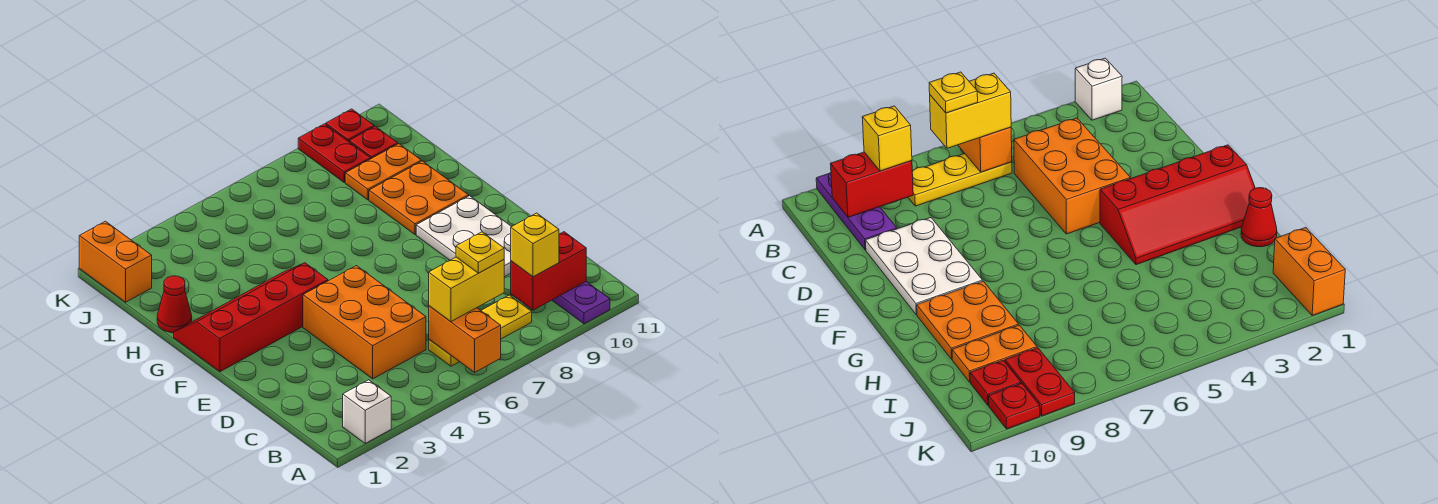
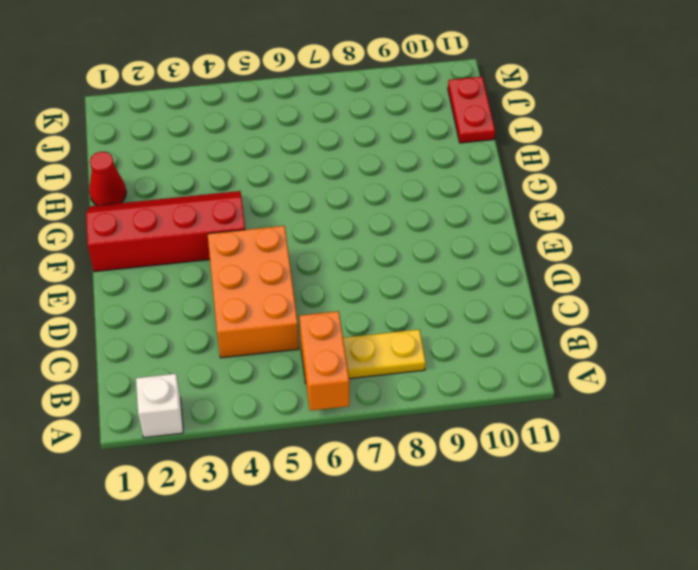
red 1x2 plate [448,77,495,143] -> red 1x2 plate moved to [298,124,370,183]
none -> purple 1x3 plate [552,282,610,324]
none -> white 2x3 plate [416,196,511,277]
none -> orange 2x2 plate [369,161,469,235]

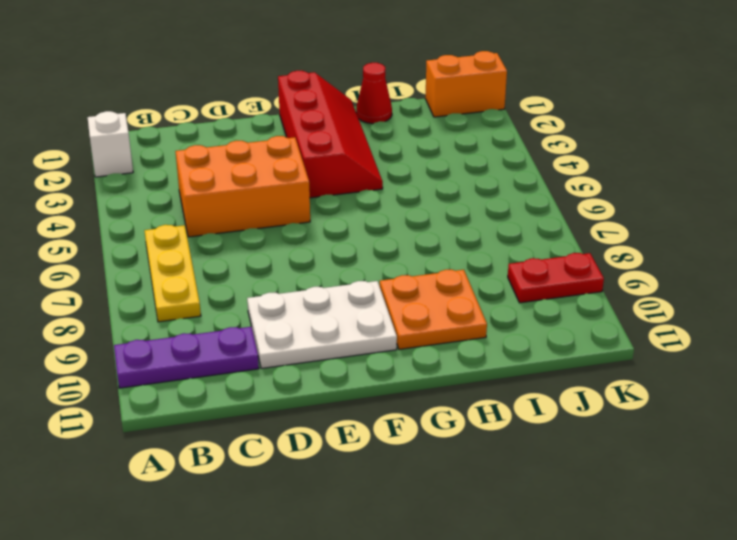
none -> orange 1x2 plate [345,144,421,200]
none -> red 1x1 plate [349,126,398,159]
none -> red 1x1 plate [326,109,374,142]

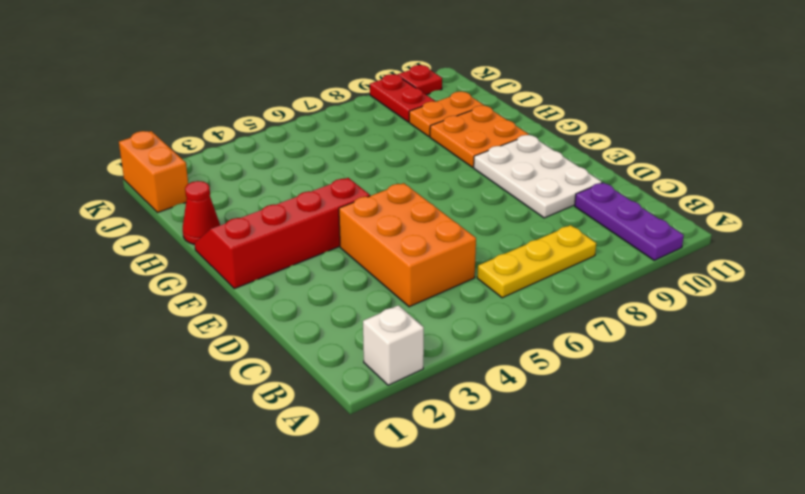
none -> red 1x1 plate [349,126,398,159]
none -> orange 1x2 brick [429,306,501,372]
none -> red 1x2 brick [511,232,586,310]

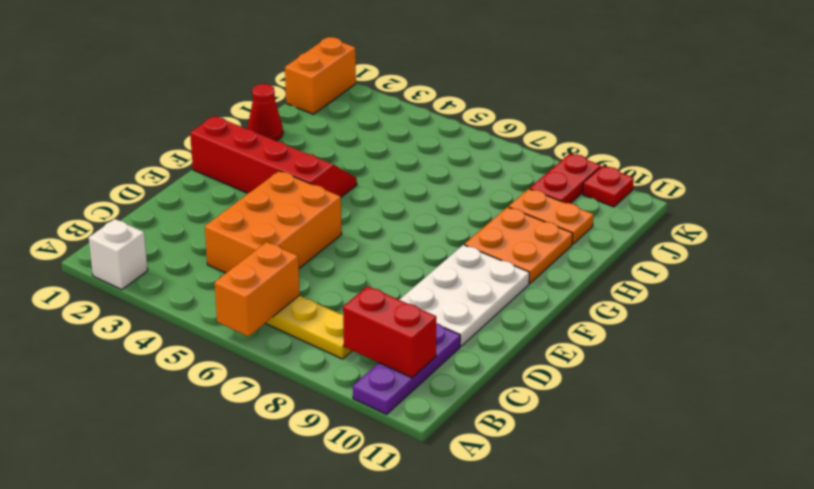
none -> red 1x1 plate [349,126,398,159]
none -> yellow 1x2 brick [429,257,504,322]
none -> yellow 1x1 brick [511,213,559,277]

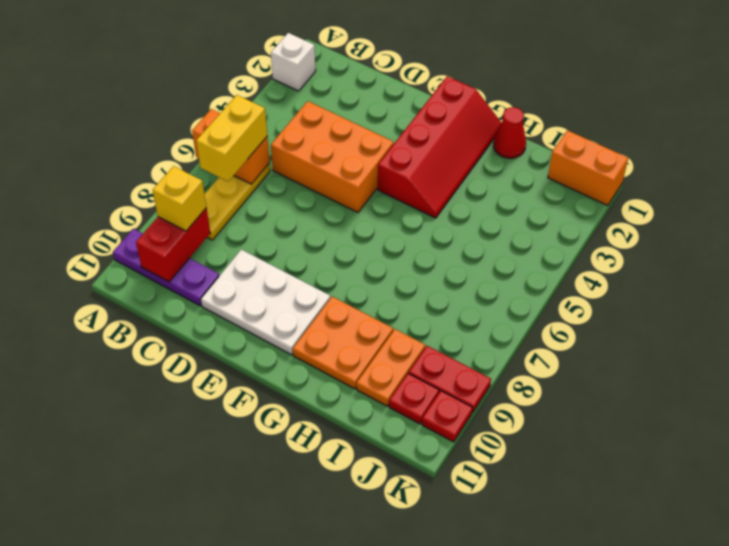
none -> yellow 1x1 plate [456,232,504,273]

